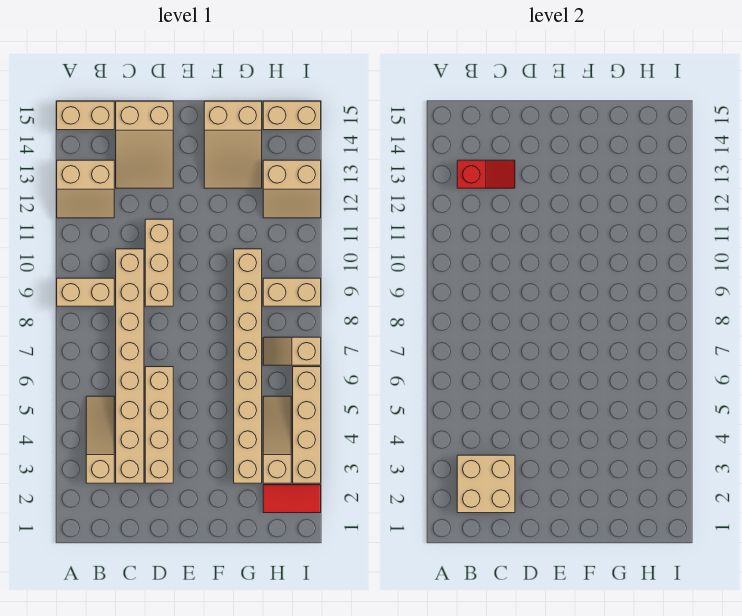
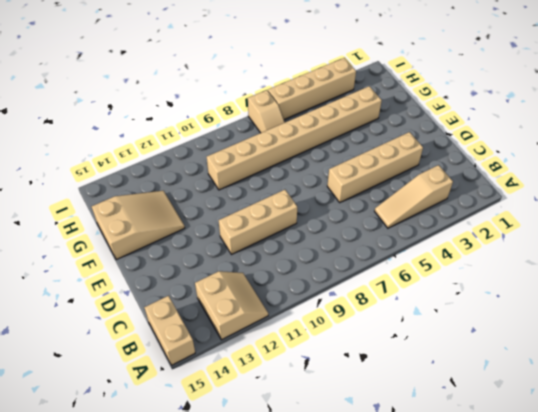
none -> tan 1x2 brick [57,278,114,306]
none -> tan 1x8 brick [116,249,144,483]
none -> tan 2x3 slope [116,101,173,188]

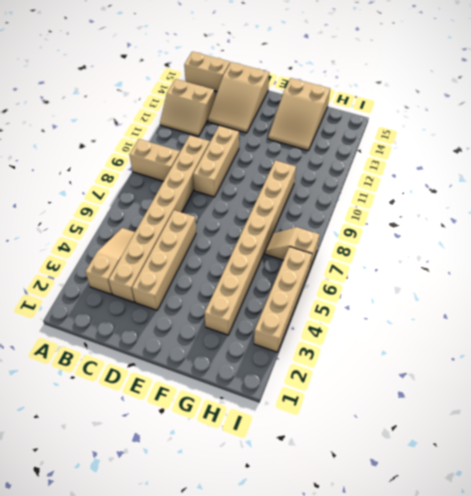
none -> red 1x2 tile [263,485,321,513]
none -> tan 1x3 slope [263,396,291,483]
none -> tan 1x2 brick [263,278,321,306]

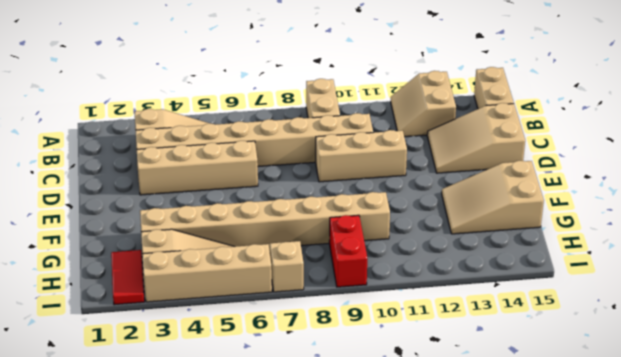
red 1x2 brick [329,215,367,287] -> tan 1x2 brick [263,278,321,306]
none -> tan 2x2 slope [263,160,321,218]
none -> tan 1x2 brick [263,101,321,130]
none -> tan 2x2 brick [457,455,515,513]

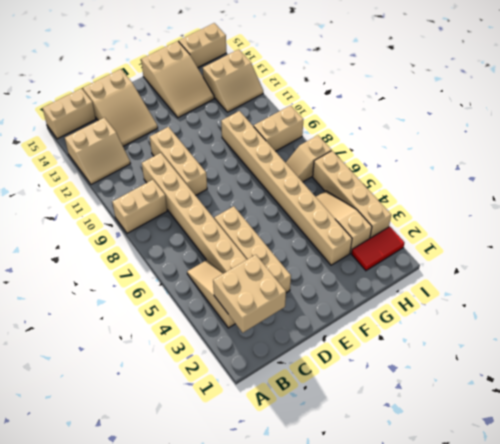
none -> red 1x2 slope [457,160,515,188]

